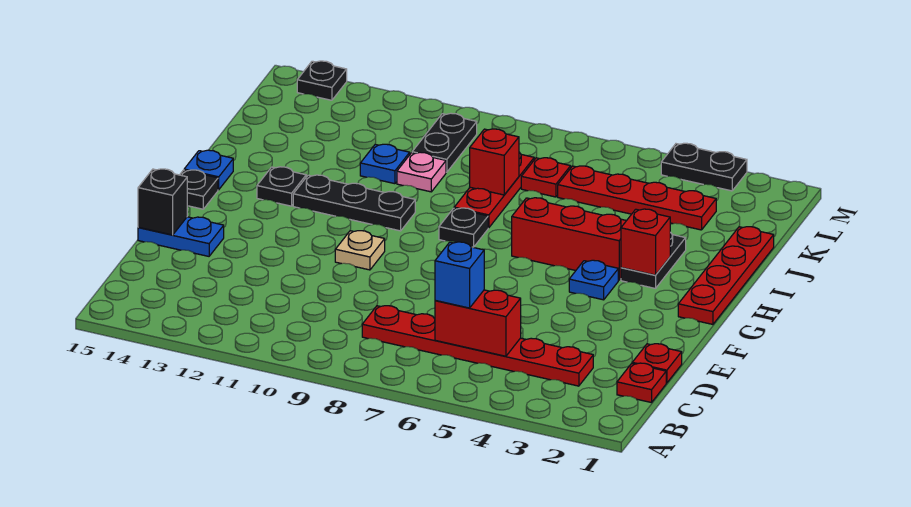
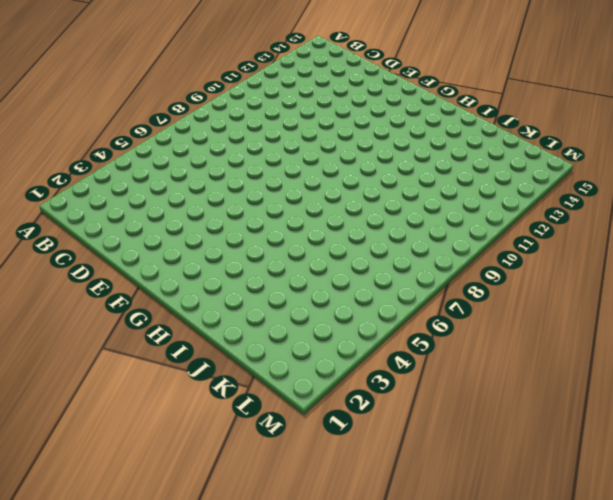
none -> red 1x1 plate [617,363,666,403]
none -> red 1x6 plate [362,306,593,386]
none -> red 1x1 plate [632,344,682,383]

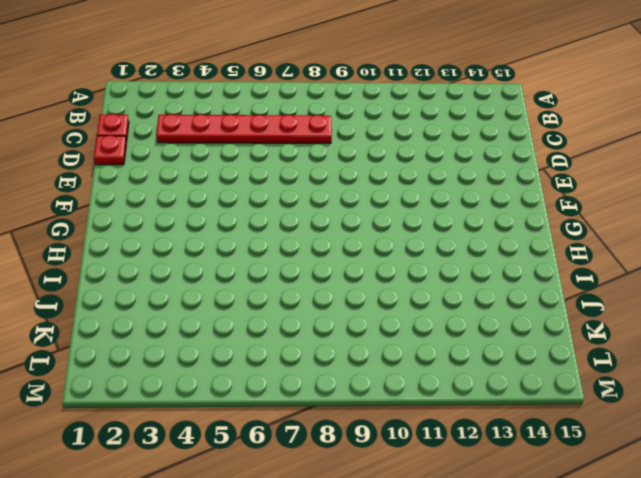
none -> blue 1x2 plate [138,217,224,256]
none -> tan 1x1 plate [335,231,385,270]
none -> red 1x4 plate [678,227,774,324]

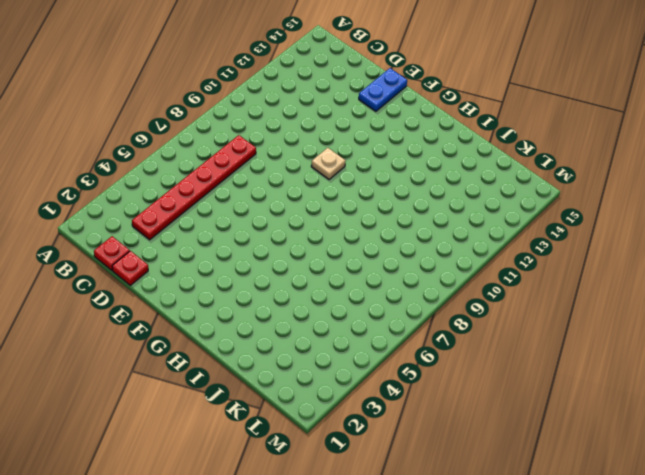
none -> red 1x4 plate [678,227,774,324]
none -> blue 1x1 plate [569,260,618,300]
none -> black 1x1 plate [180,170,218,209]

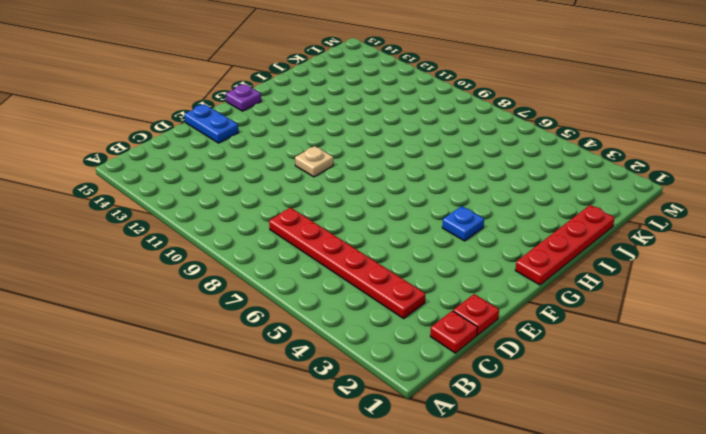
purple 1x1 plate [226,84,261,111] -> black 1x1 plate [180,170,218,209]
none -> black 1x2 plate [621,232,686,289]
none -> red 1x3 brick [512,198,626,280]
none -> black 1x1 plate [439,208,488,247]

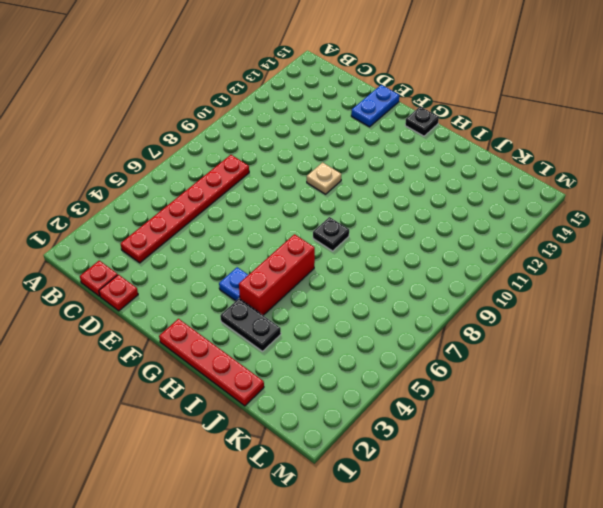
none -> black 1x3 plate [293,175,415,231]
none -> black 1x1 plate [257,167,306,206]
none -> blue 1x1 plate [184,150,233,190]

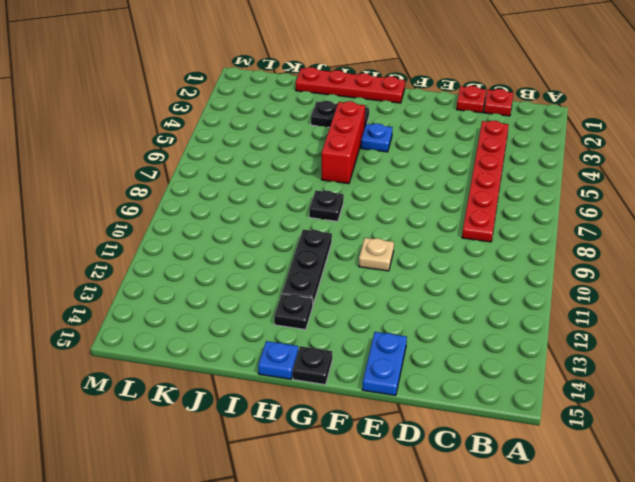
none -> red 1x3 plate [454,152,534,228]
none -> pink 1x1 plate [397,152,446,192]
none -> blue 1x1 plate [360,144,410,184]

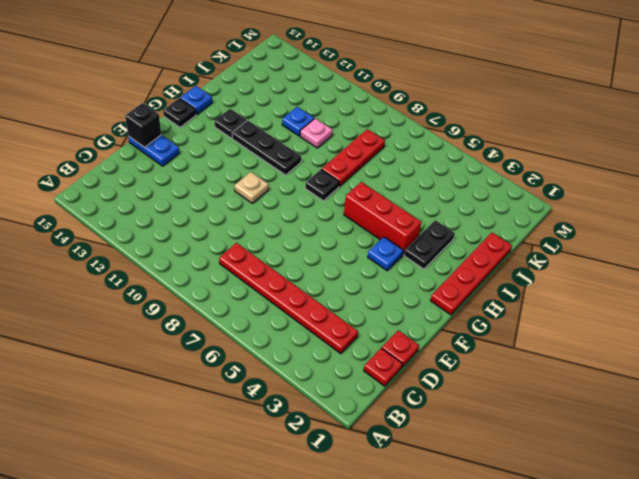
none -> red 1x4 plate [558,166,716,230]
none -> red 1x1 plate [521,158,571,197]
none -> black 1x2 plate [412,113,477,172]

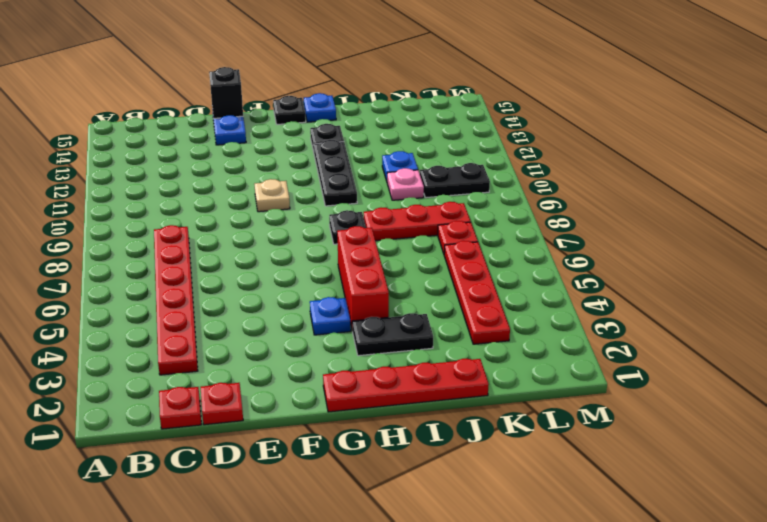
none -> black 1x2 plate [661,143,747,191]
none -> black 1x1 plate [297,61,347,100]
none -> red 1x2 brick [435,290,521,356]

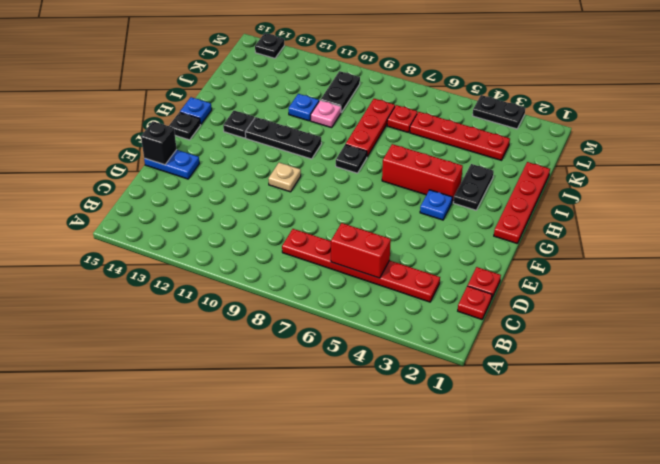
none -> red 1x1 brick [621,209,670,275]
none -> red 1x1 brick [470,129,519,195]
none -> blue 1x1 brick [435,242,484,308]

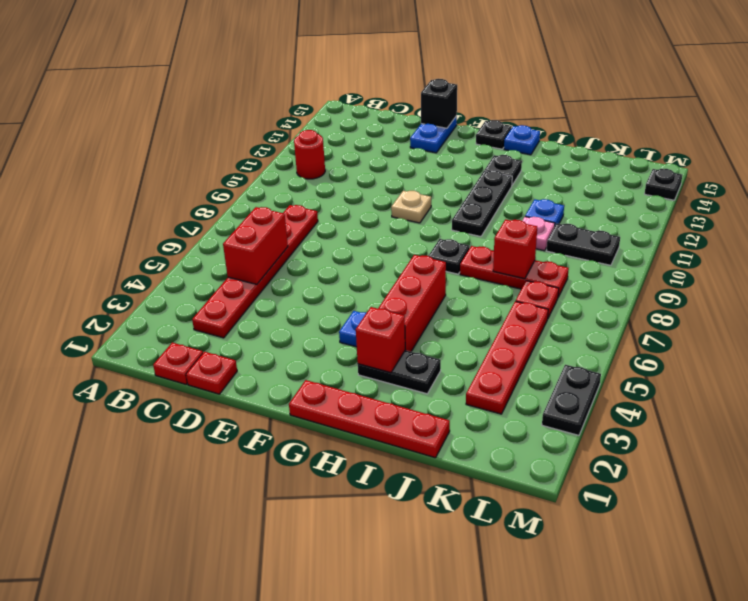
red 1x1 round brick [294,130,325,179] -> none
none -> blue 1x1 brick [435,242,484,308]

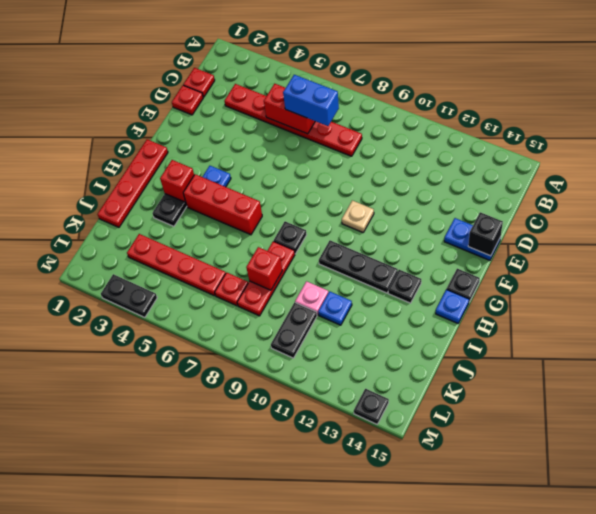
blue 1x2 brick [283,75,339,126] -> blue 1x1 brick [435,242,484,308]

